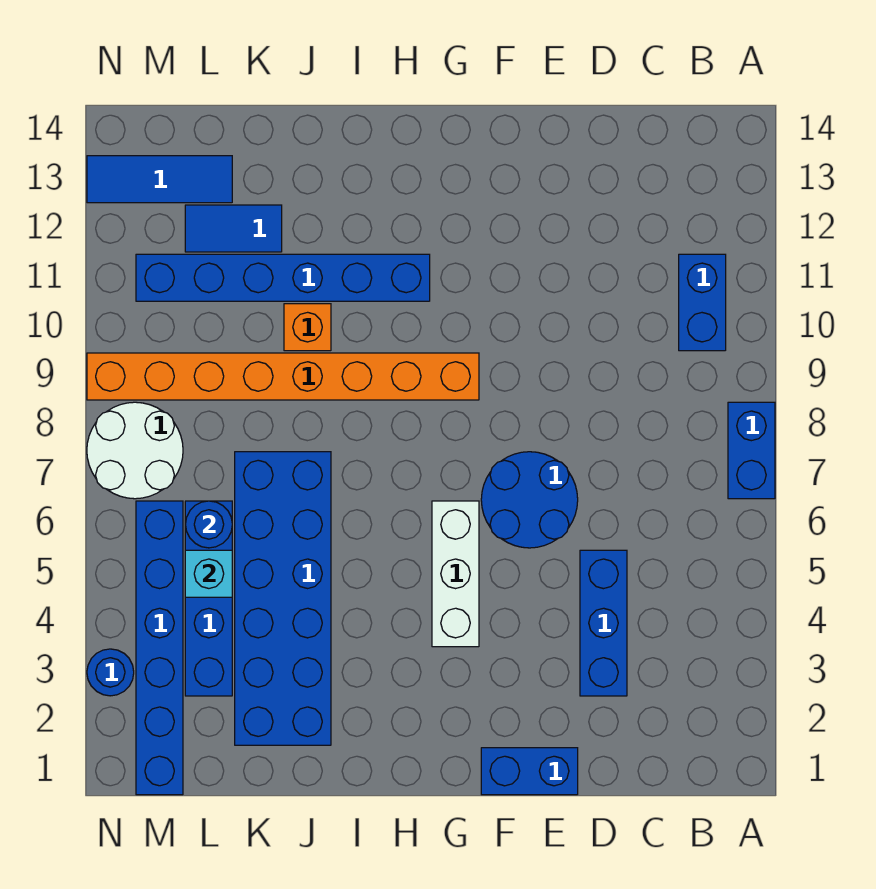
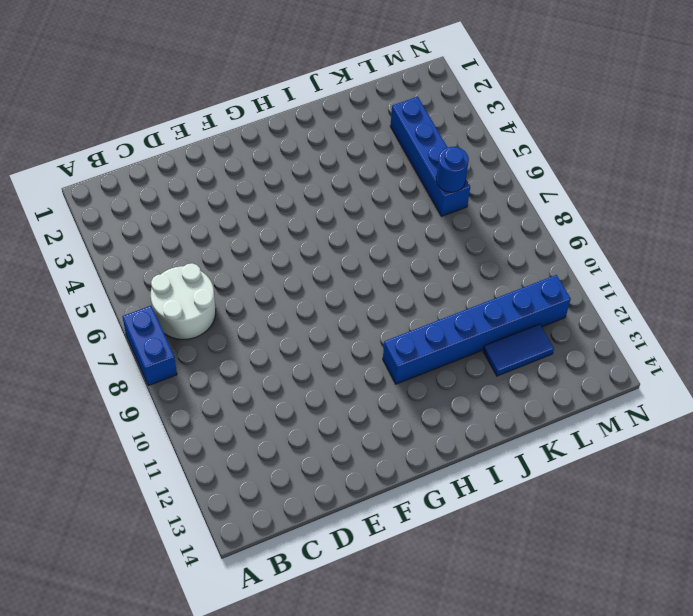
white 2x2 round brick [151,263,216,339] -> white 2x2 round brick moved to [87,402,183,499]
none -> blue 1x2 brick [679,254,726,351]
none -> blue 1x3 brick [580,550,627,696]
none -> blue 1x2 brick [481,748,578,795]

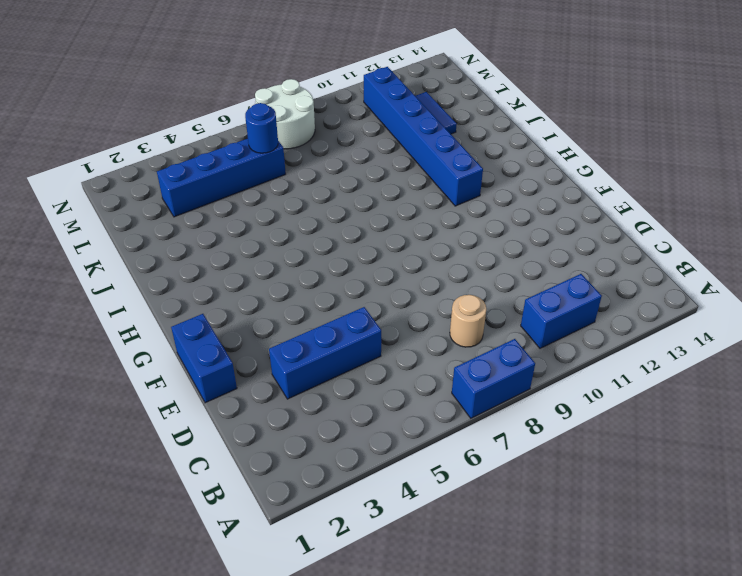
tan 1x1 round brick [450,295,486,347] -> none
none -> blue 2x2 round brick [481,452,578,548]
none -> white 1x3 brick [432,501,479,647]
none -> orange 1x8 brick [87,353,479,400]

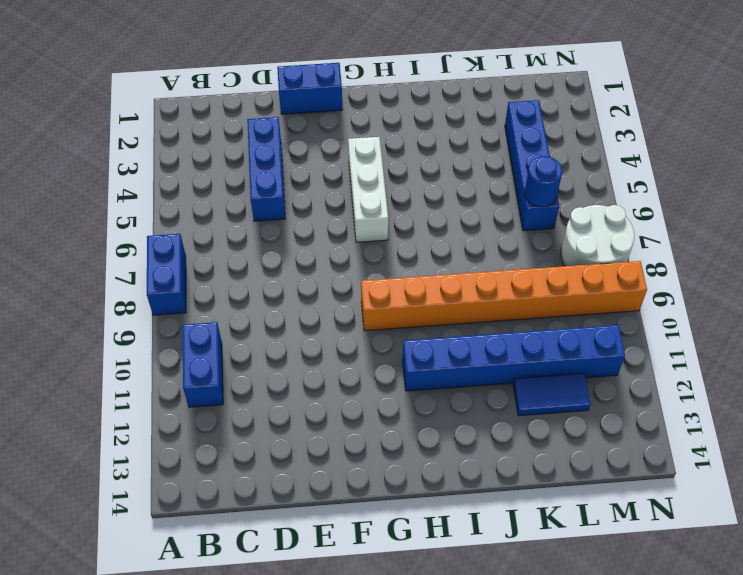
none -> blue 2x2 round brick [481,452,578,548]
none -> blue 2x6 brick [235,452,331,745]
none -> orange 1x1 brick [284,304,331,351]

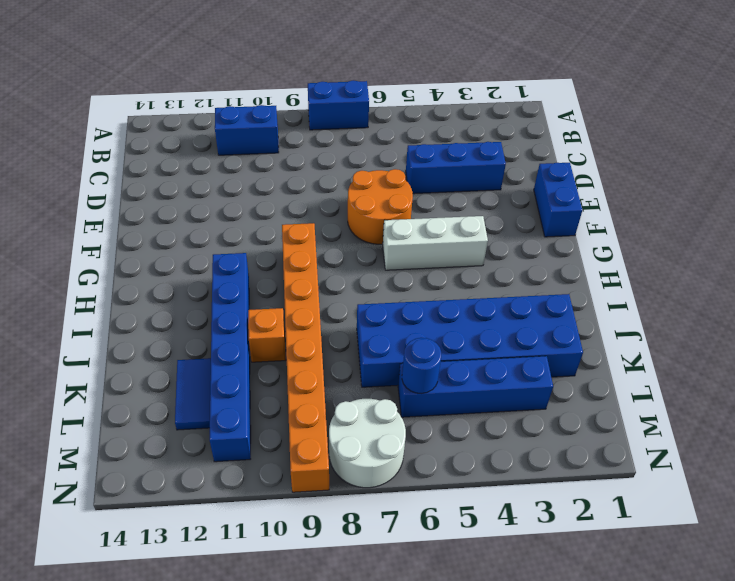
orange 2x2 round brick [348,169,413,244] -> blue 2x2 round brick [481,452,578,548]
none -> blue 1x3 tile [87,156,232,203]
none -> blue 1x6 brick [136,501,183,795]
none -> blue 1x1 round brick [87,649,134,696]

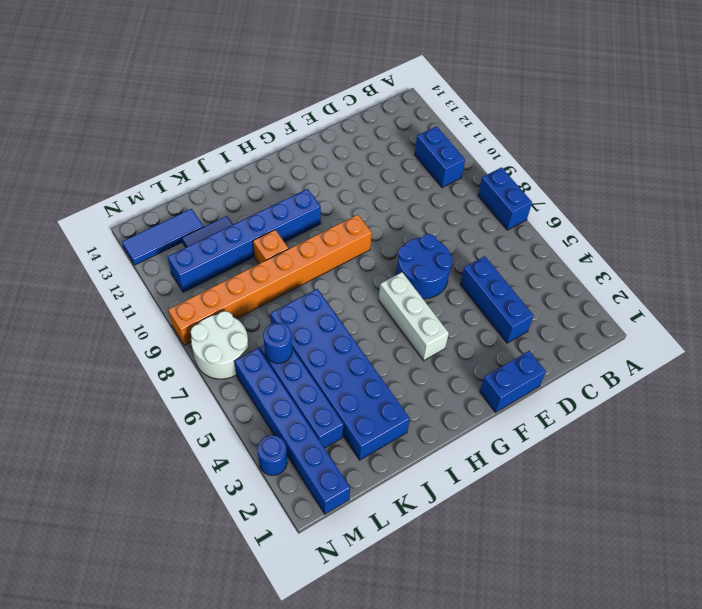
none -> cyan 1x1 brick [185,550,232,597]

